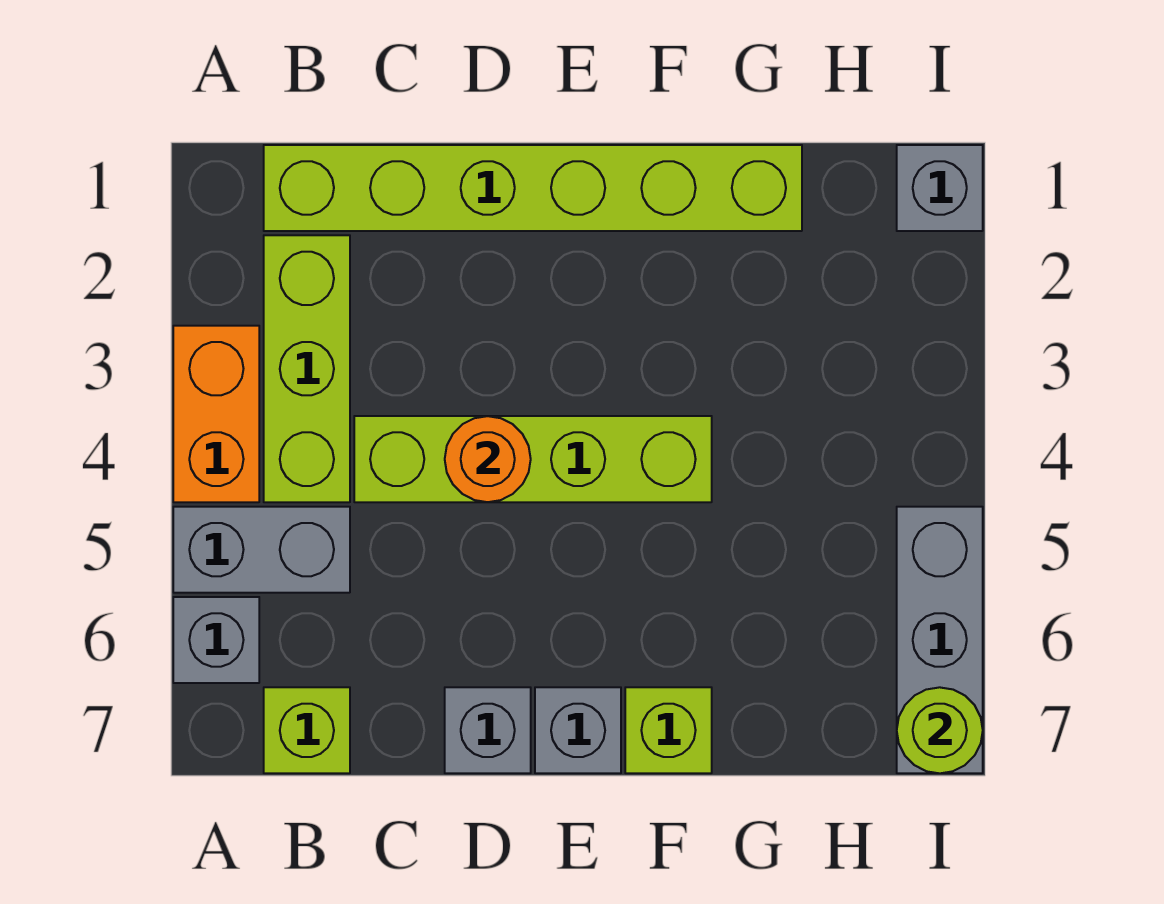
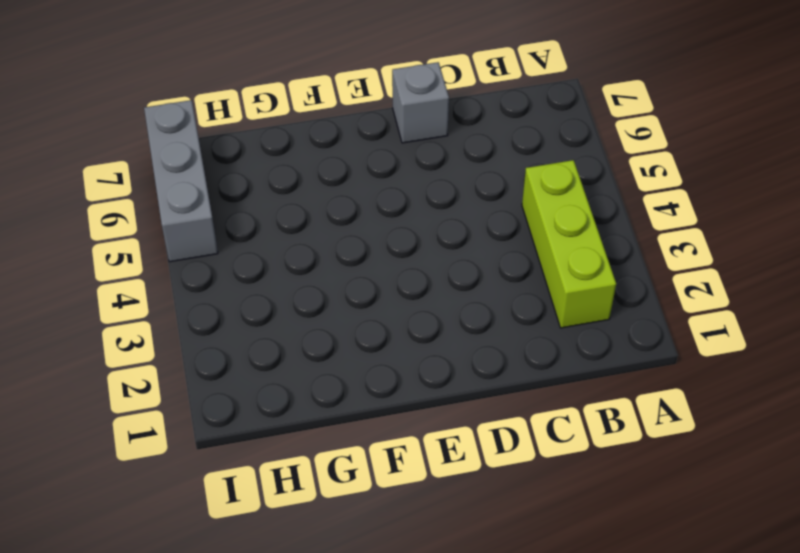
none -> orange 1x2 brick [173,326,259,502]
none -> grey 1x2 brick [173,507,350,593]
none -> grey 1x1 brick [173,597,259,683]

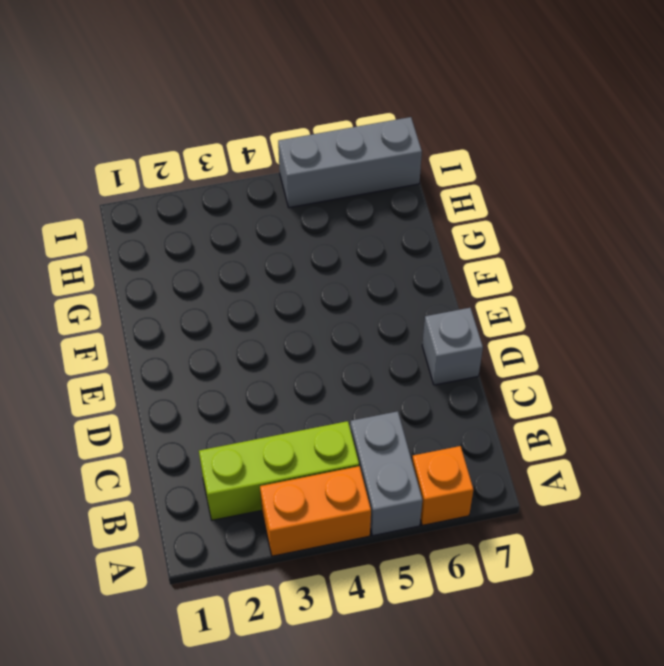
orange 1x1 brick [412,446,473,525] -> grey 1x1 brick [173,597,259,683]
none -> lime 1x6 brick [264,145,802,231]
none -> lime 1x1 brick [264,687,350,773]
none -> lime 1x4 brick [354,416,712,502]

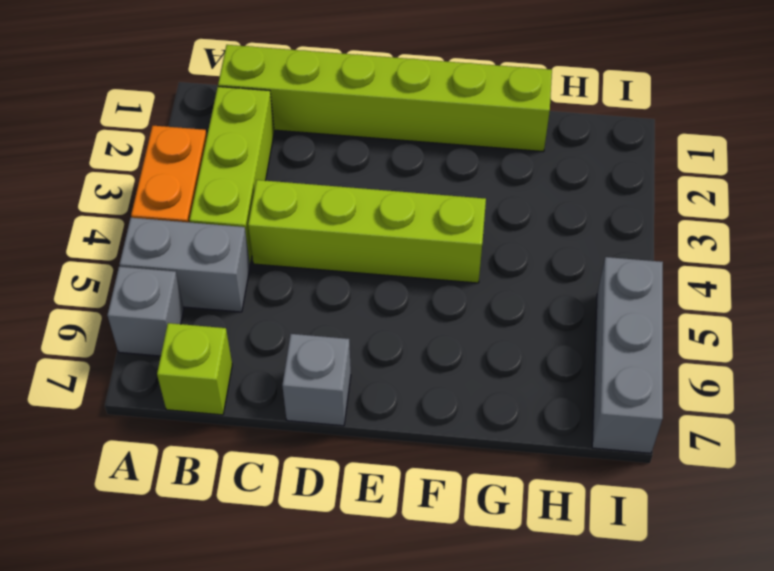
none -> grey 1x1 brick [535,687,621,773]
none -> lime 1x1 brick [625,687,712,773]
none -> grey 1x1 brick [897,145,983,231]

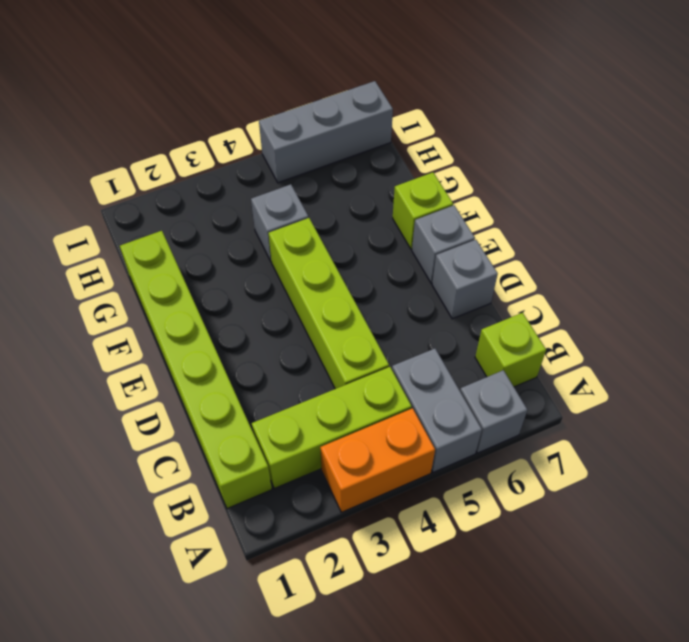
grey 1x1 brick [251,184,308,262] -> grey 1x1 brick moved to [897,145,983,231]
none -> orange 1x1 round brick [445,416,531,502]
none -> lime 1x1 round brick [897,687,983,773]

